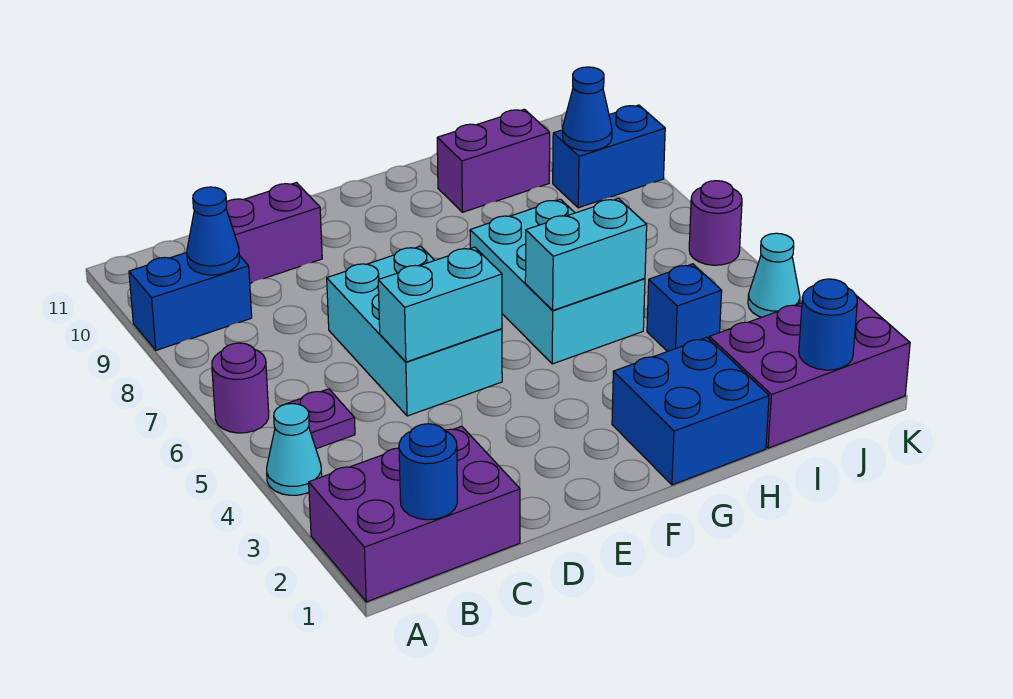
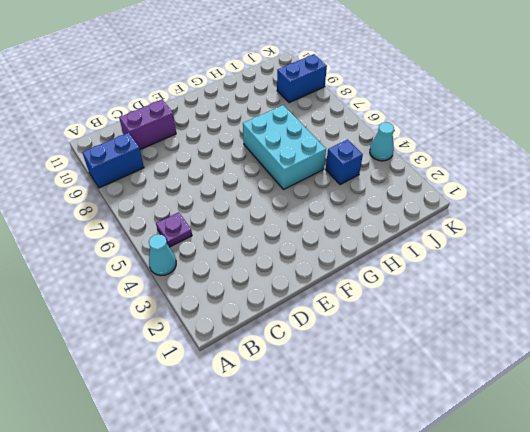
none -> purple 2x3 brick [309,426,520,602]
none -> purple 1x1 round brick [212,343,269,433]
none -> cyan 2x3 brick [327,246,502,416]

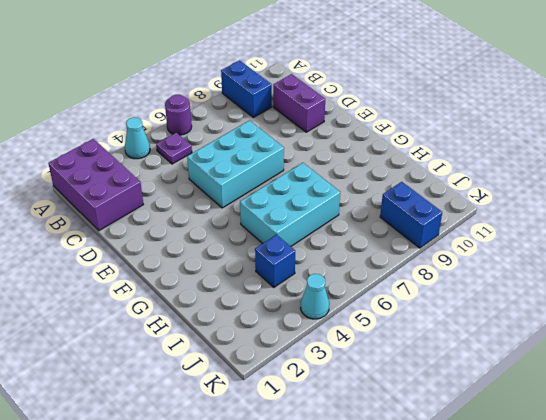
none -> blue 2x2 brick [612,337,769,485]
none -> purple 1x2 brick [437,109,550,212]
none -> purple 2x3 brick [709,296,910,448]

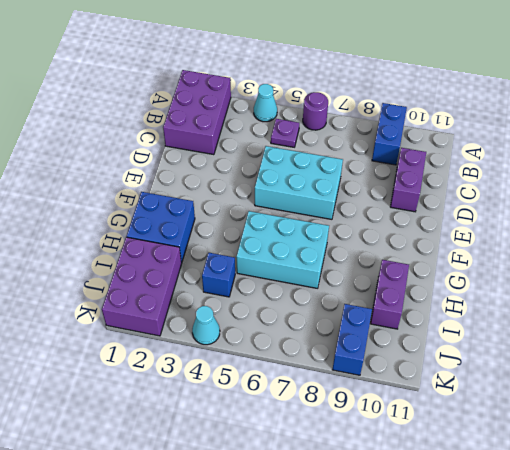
none -> purple 1x1 round brick [689,181,742,265]
none -> blue 1x1 round brick [399,424,457,520]
none -> blue 1x1 cone [187,187,239,275]

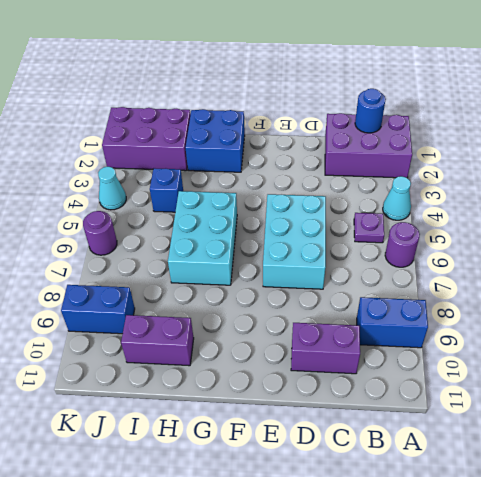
none -> blue 1x1 cone [187,187,239,275]
none -> cyan 1x2 brick [378,247,502,362]
none -> cyan 1x2 brick [525,198,647,310]

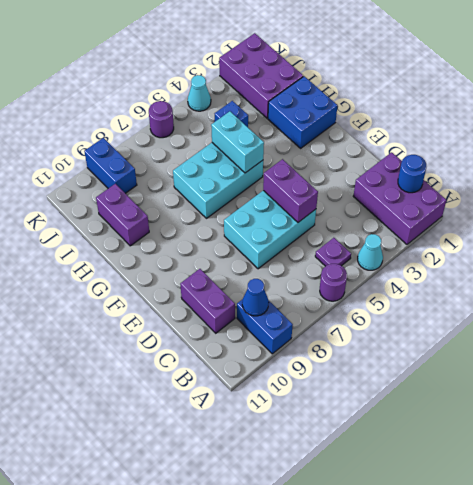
purple 1x2 brick [263,159,318,222] -> cyan 1x2 brick [378,247,502,362]
none -> blue 1x1 round brick [799,279,857,370]
none -> blue 1x1 cone [563,67,612,151]

